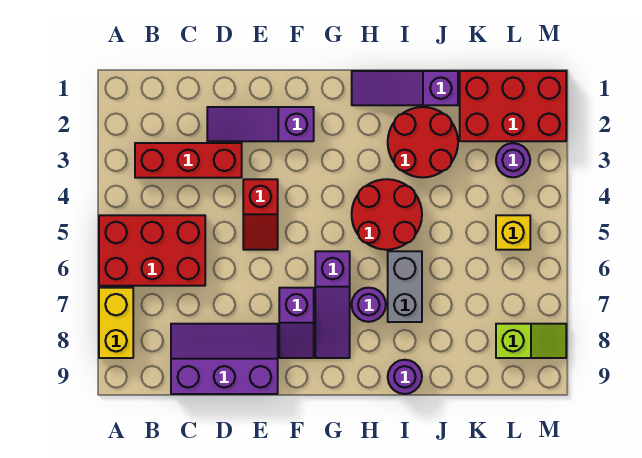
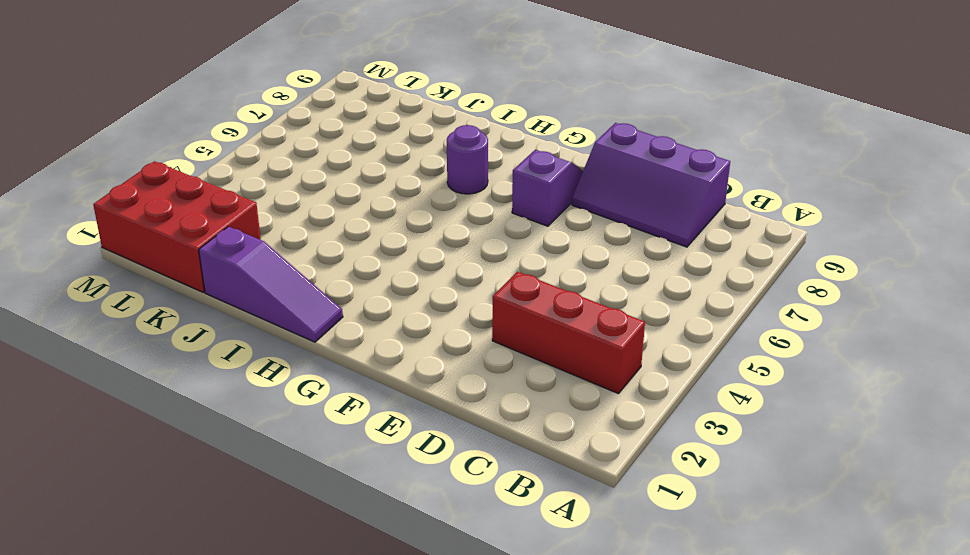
none -> red 2x3 brick [99,215,205,286]
none -> yellow 1x2 brick [99,288,133,358]
none -> purple 1x3 slope [207,107,314,141]

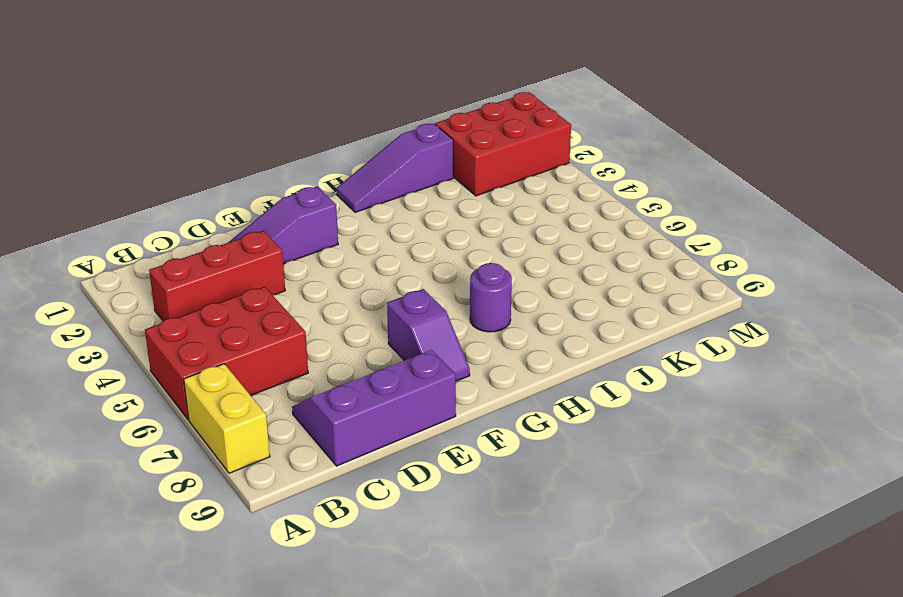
none -> red 1x2 slope [243,179,278,250]
none -> purple 1x3 slope [315,251,350,358]
none -> red 2x2 round brick [352,179,422,250]

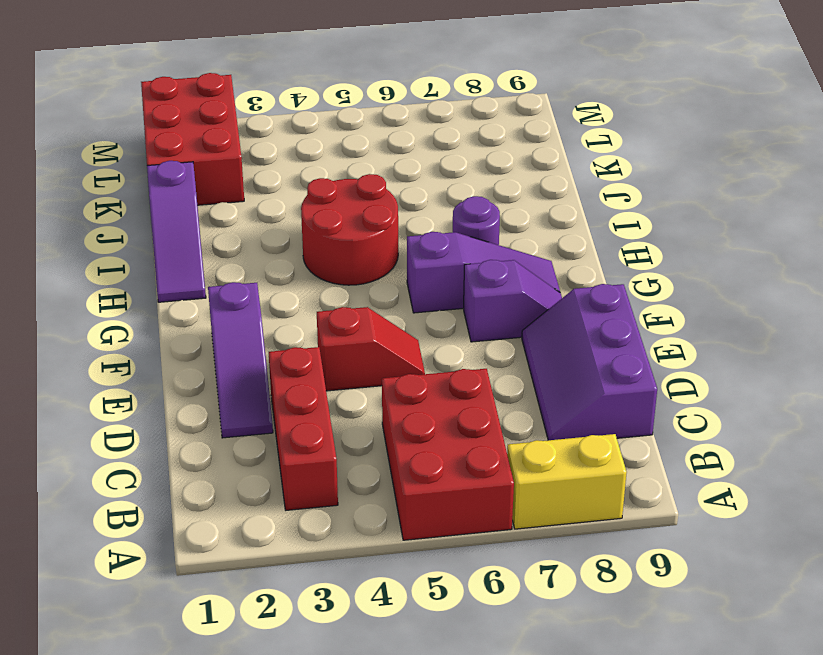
none -> red 2x2 round brick [388,107,458,177]
none -> grey 1x2 brick [388,251,422,322]
none -> purple 1x1 round brick [388,360,422,394]

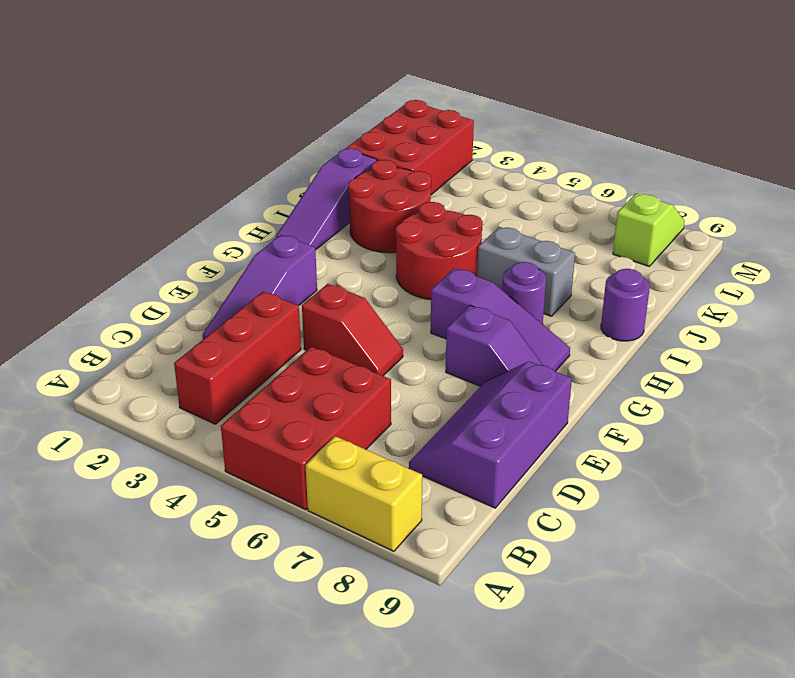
none -> purple 1x1 round brick [496,143,530,177]
none -> yellow 1x1 brick [496,215,530,250]

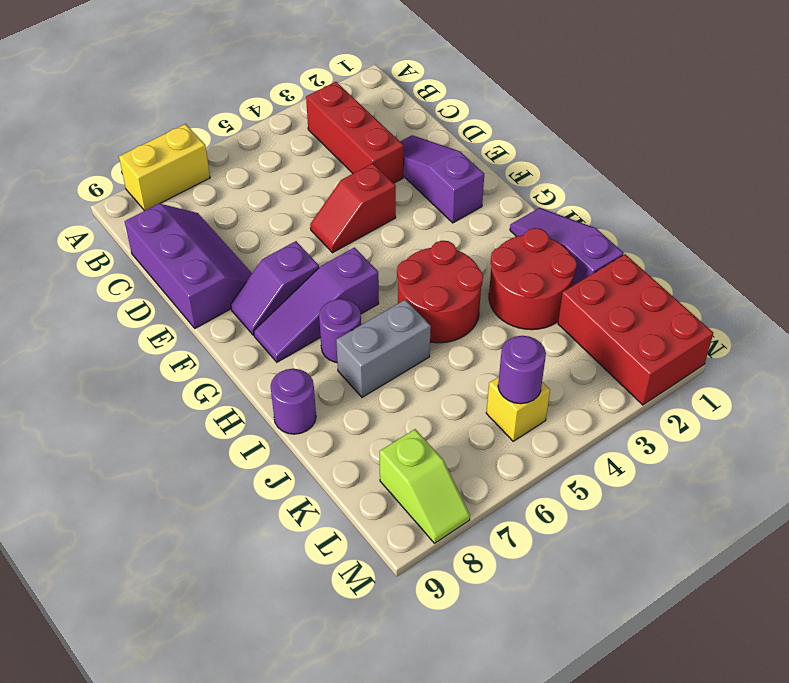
purple 1x1 round brick [498,336,546,404] -> purple 1x1 round brick moved to [496,143,530,177]
none -> red 2x3 brick [99,215,205,286]

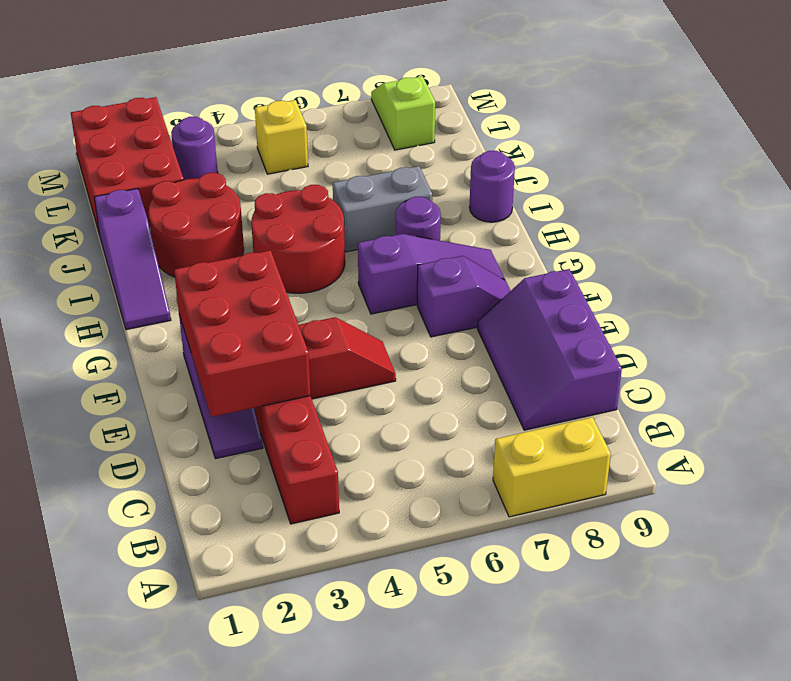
red 2x3 brick [174,250,311,417] -> red 2x3 brick moved to [99,215,205,286]

